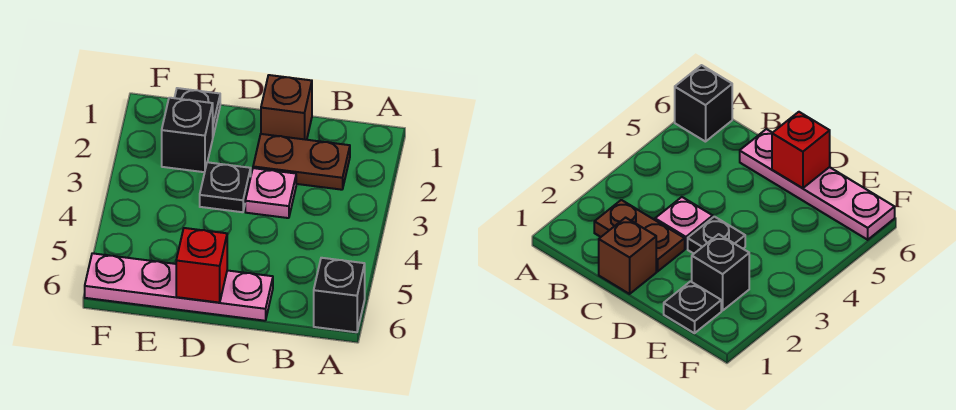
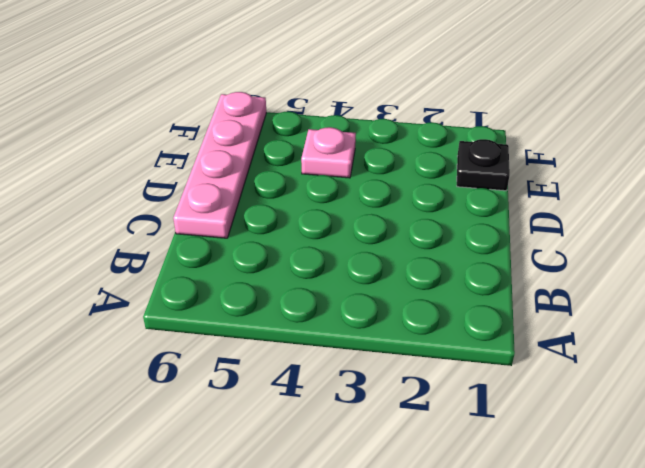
pink 1x1 plate [301,127,356,178] -> pink 1x1 plate moved to [245,168,296,218]
none -> black 1x1 brick [314,258,365,332]
none -> brown 1x2 plate [253,134,350,190]

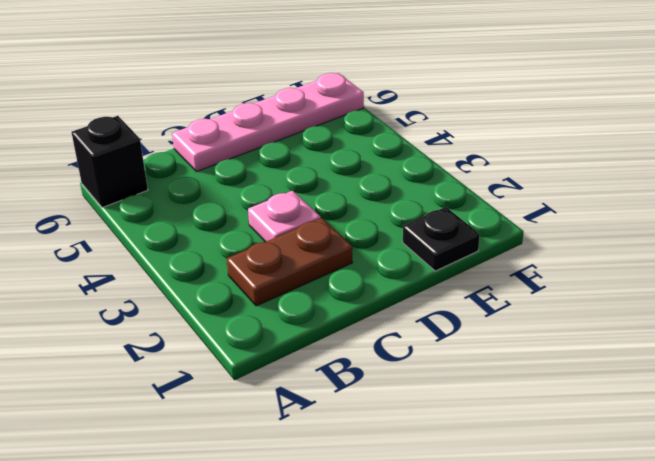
none -> brown 1x1 brick [261,75,312,140]
none -> black 1x1 plate [200,162,251,212]

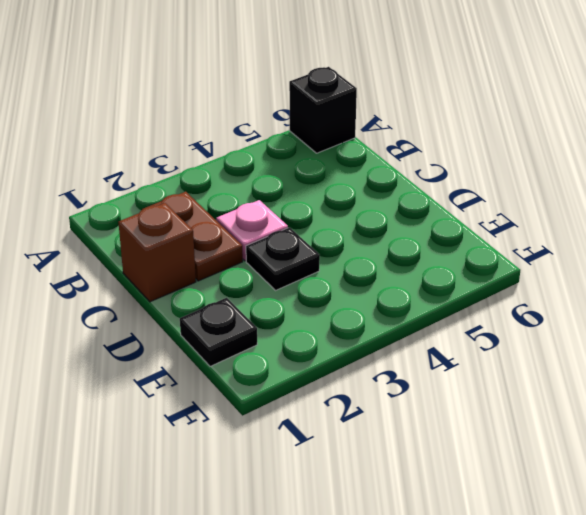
none -> pink 1x4 plate [85,253,273,321]
none -> black 1x1 brick [162,98,213,172]

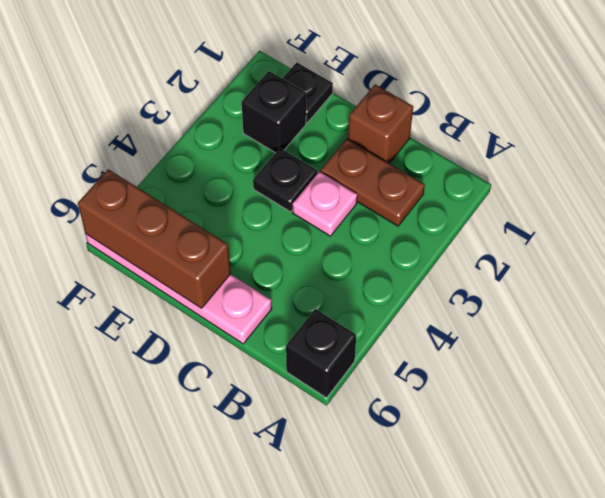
brown 1x3 brick [78,169,231,308] -> red 1x1 brick [176,228,227,303]

